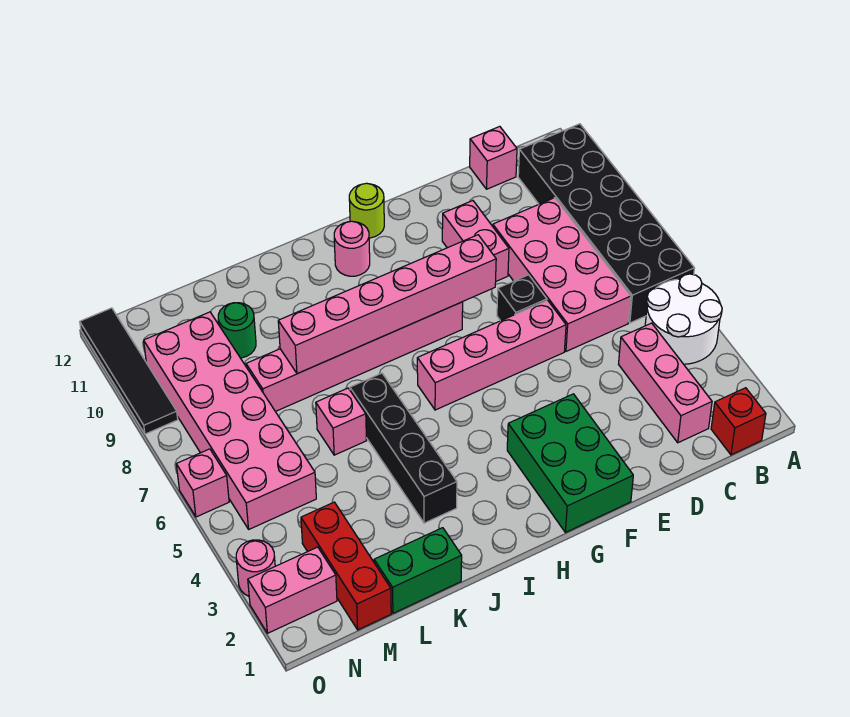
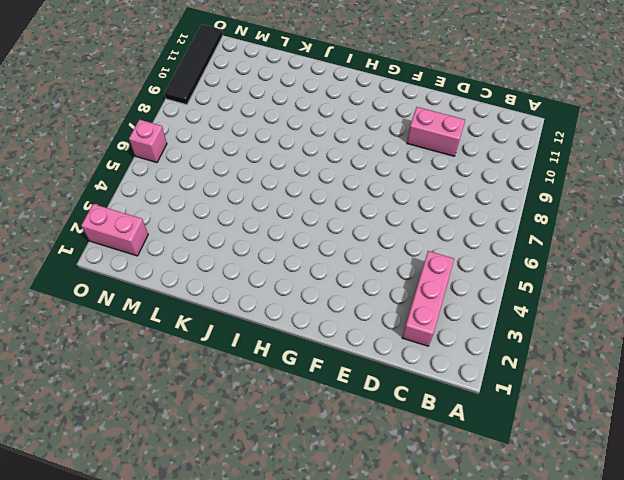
pink 1x2 brick [407,107,465,156] -> pink 1x2 brick turned to [442,201,509,281]
none -> white 2x2 round brick [645,274,722,364]
none -> black 2x6 brick [518,124,694,323]
none -> red 1x1 brick [711,388,766,455]

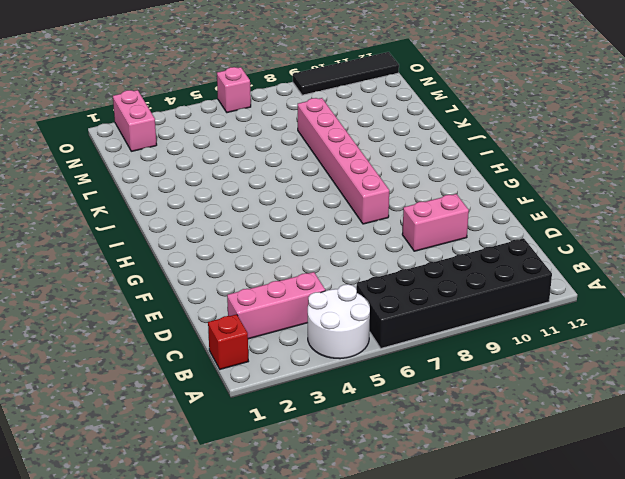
none -> pink 2x4 brick [493,198,631,351]
none -> pink 1x1 brick [470,126,517,189]
none -> pink 1x4 brick [417,300,566,410]

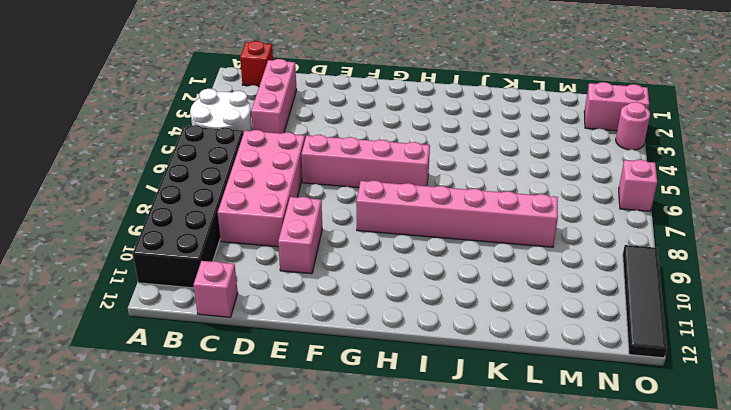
none -> black 1x1 brick [497,275,547,321]
none -> green 2x3 brick [507,394,633,533]
none -> lime 1x1 round brick [349,183,384,238]

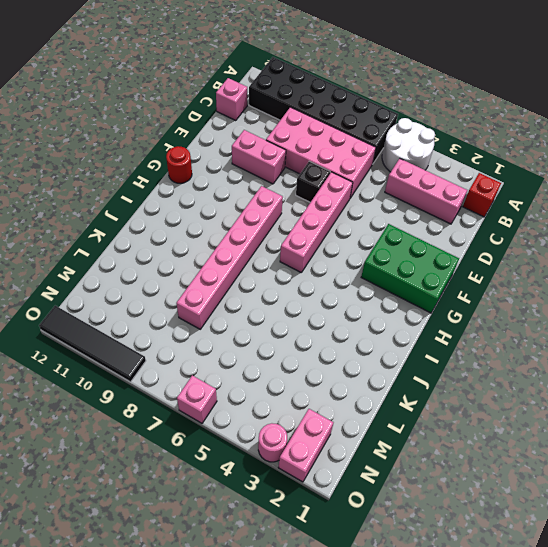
red 1x1 round brick [166,147,192,183] -> lime 1x1 round brick [349,183,384,238]
none -> pink 1x1 round brick [334,221,370,276]
none -> black 1x4 brick [350,373,457,523]
none -> green 1x2 brick [374,528,462,613]

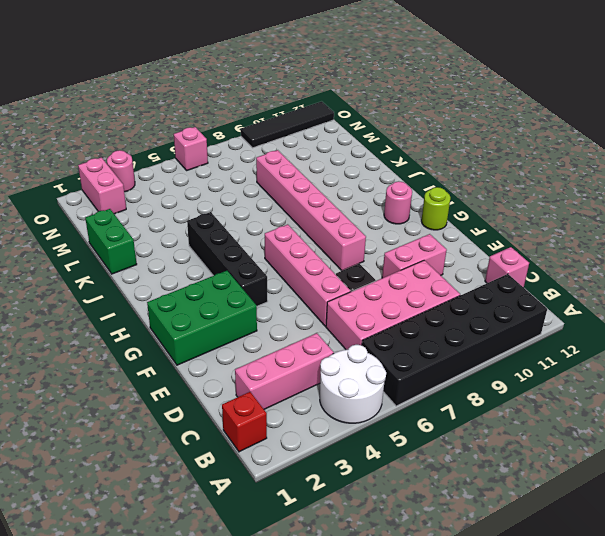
black 1x4 brick [187,212,268,306] -> black 1x4 brick turned to [350,373,457,523]
none -> pink 1x1 brick [316,388,366,455]
none -> green 1x1 round brick [218,303,256,358]
none -> red 1x3 brick [301,502,391,630]

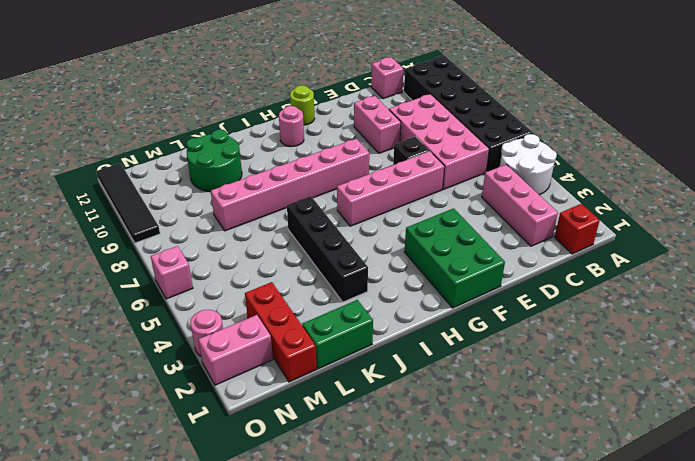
green 2x2 round brick [187,129,242,192] -> green 1x1 round brick [218,303,256,358]
none -> pink 1x1 brick [316,388,366,455]
none -> pink 2x6 brick [144,312,316,529]
none -> pink 1x6 brick [278,235,496,374]

